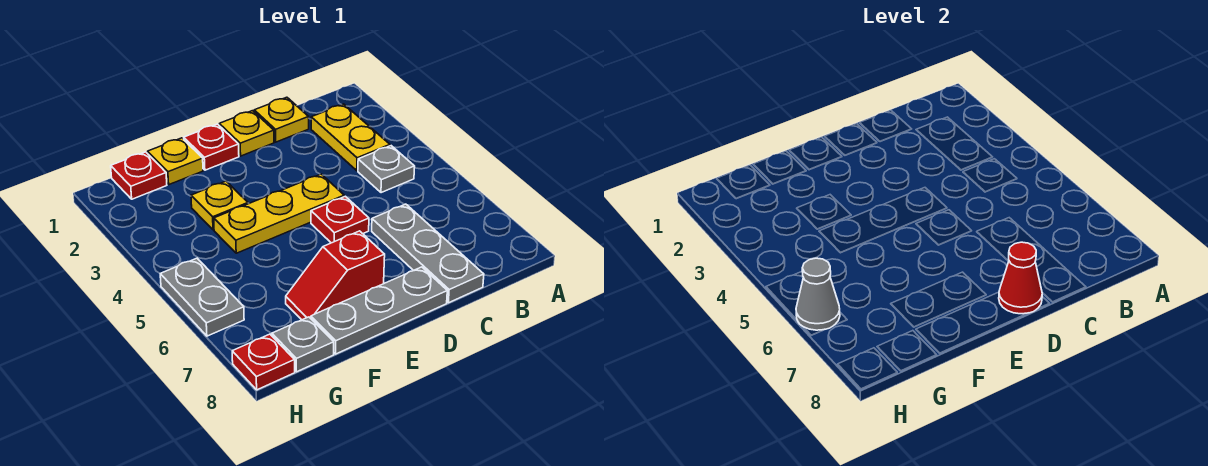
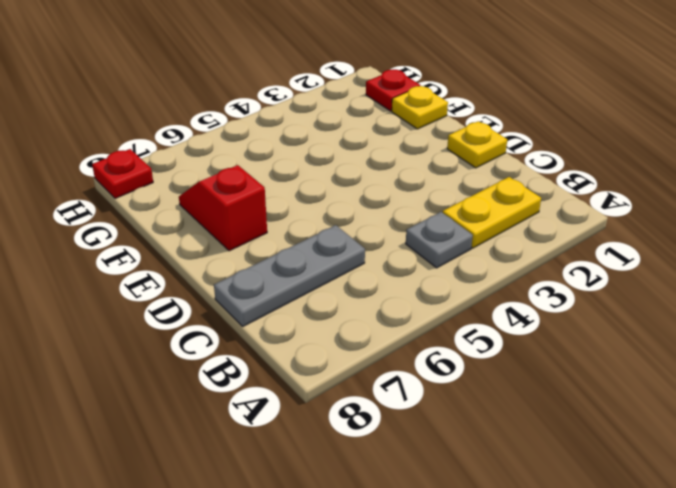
none -> yellow 1x1 plate [254,97,309,142]
none -> yellow 1x3 plate [214,174,344,253]
none -> red 1x1 plate [311,196,369,243]

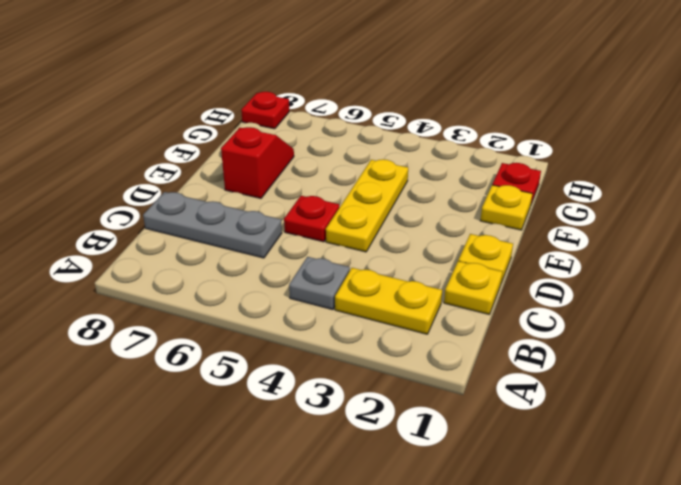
none -> grey 1x3 plate [311,267,447,354]
none -> red 1x1 plate [184,124,239,170]
none -> yellow 1x1 plate [191,181,248,230]

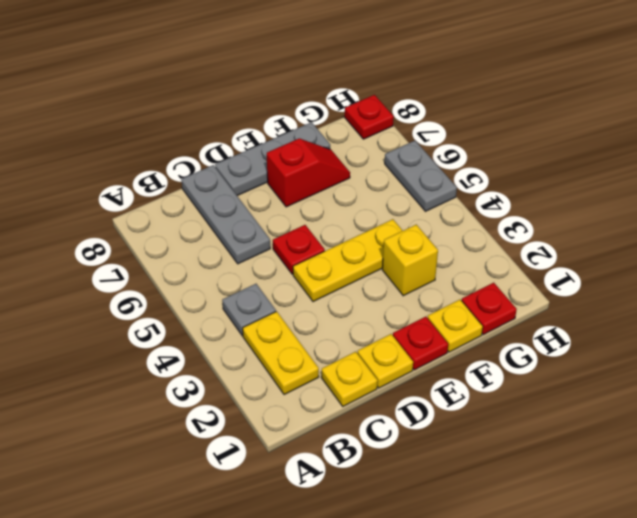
yellow 1x1 brick [382,225,438,296] -> yellow 1x1 plate [191,181,248,230]
none -> grey 1x1 plate [272,317,334,372]
none -> red 1x1 cone [999,242,1042,314]
none -> grey 1x1 cone [796,258,840,330]

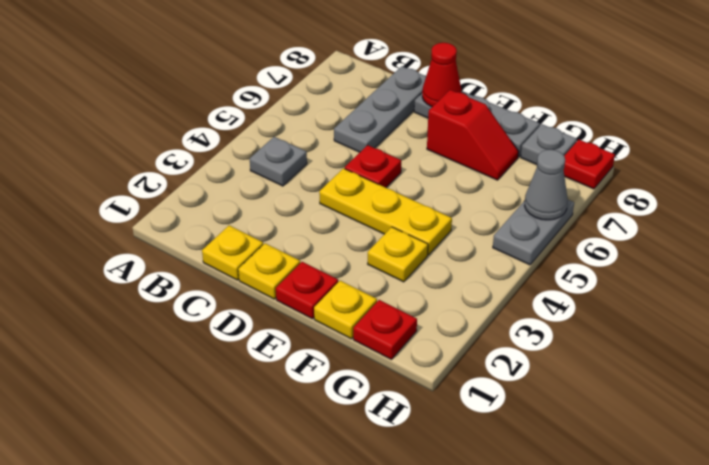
none -> yellow 1x2 plate [311,104,390,171]

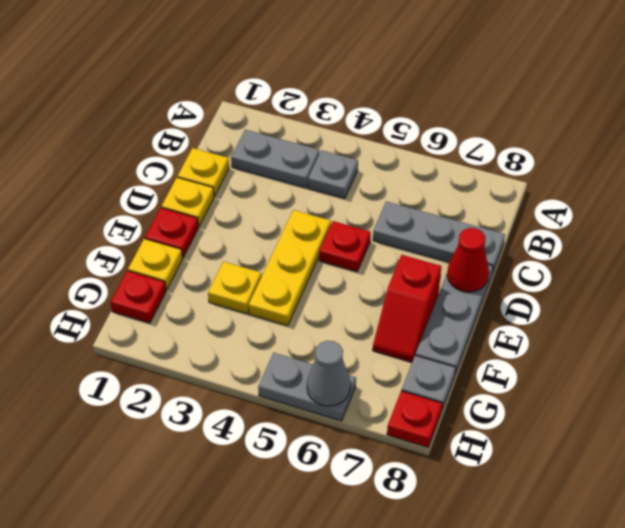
grey 1x2 plate [231,130,319,188] -> yellow 1x2 plate [311,104,390,171]

